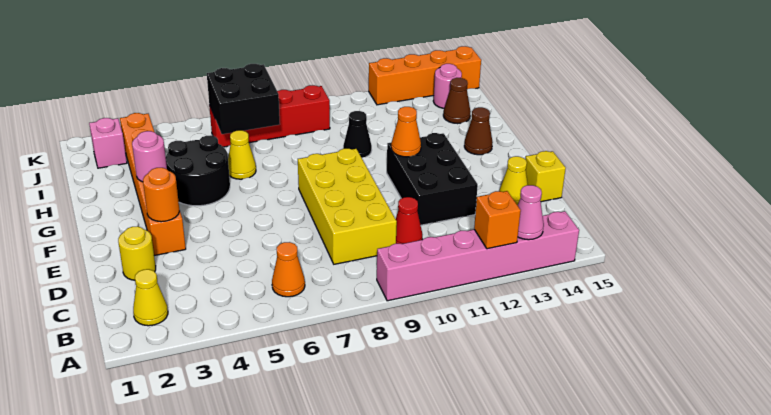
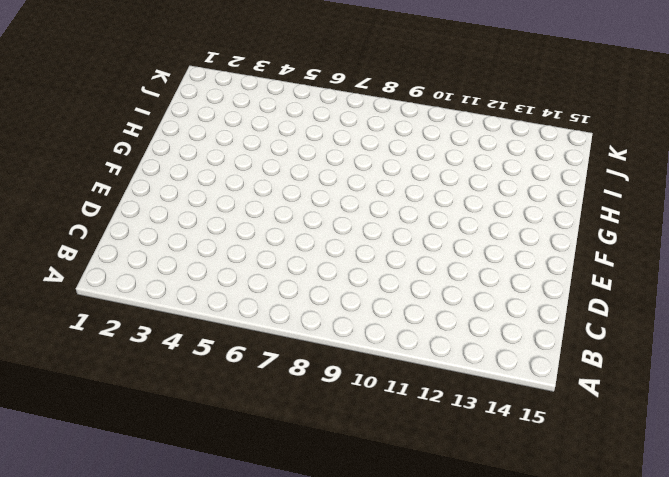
none -> pink 1x6 brick [377,211,579,301]
none -> yellow 1x1 cone [133,269,168,326]
none -> orange 1x1 cone [272,242,305,297]

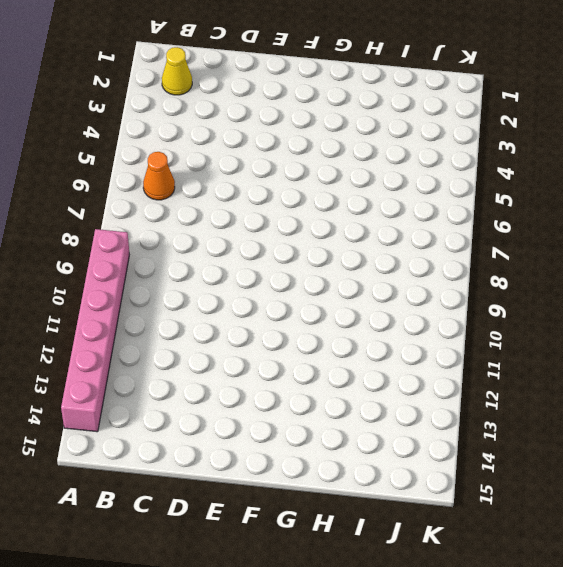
none -> yellow 2x4 brick [298,148,397,264]
none -> red 1x1 cone [396,197,423,244]
none -> yellow 1x1 round brick [118,226,156,280]

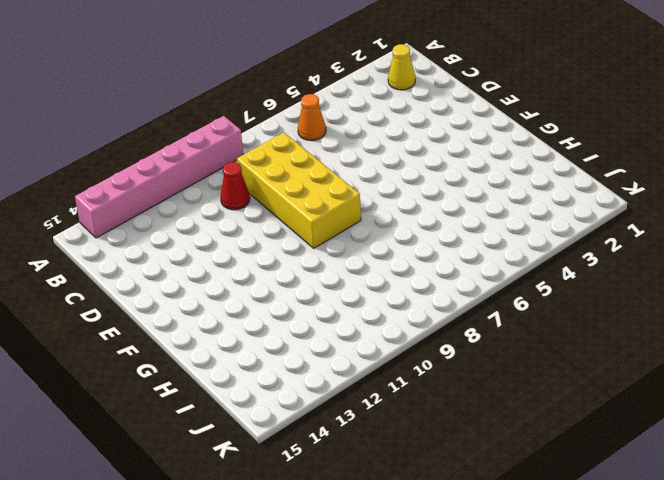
none -> yellow 1x1 round brick [118,226,156,280]
none -> black 2x3 brick [387,133,478,225]
none -> yellow 1x1 cone [499,156,528,205]

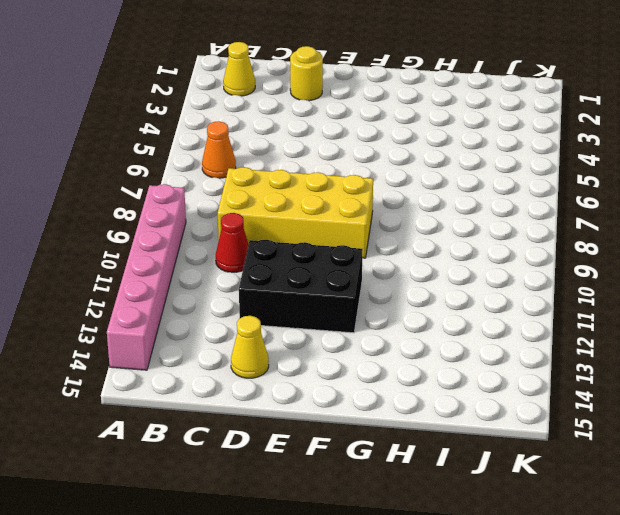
none -> yellow 1x1 brick [525,151,566,202]
none -> orange 1x6 brick [120,113,186,256]
none -> black 2x2 round brick [166,135,230,206]

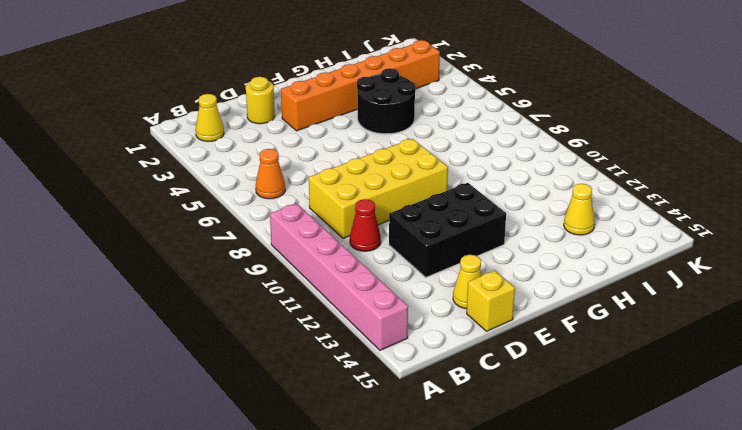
yellow 1x1 cone [564,184,595,235] -> yellow 1x1 cone moved to [228,130,256,179]
none -> brown 1x1 cone [464,107,493,155]
none -> black 1x1 cone [343,111,372,158]
none -> brown 1x1 cone [443,78,471,124]

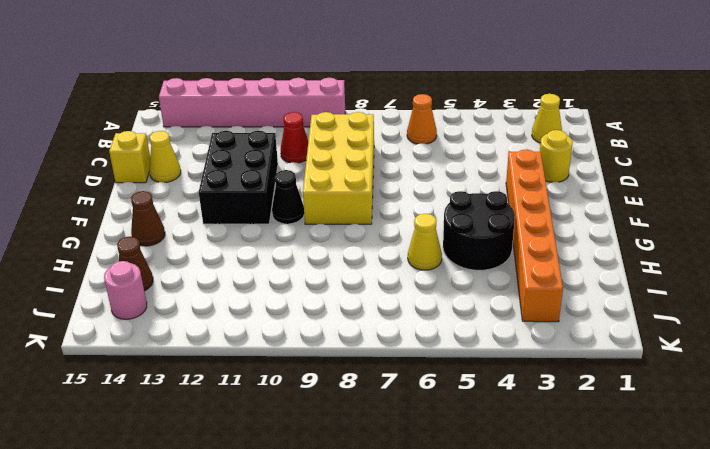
black 1x1 cone [272,170,304,224] -> black 1x1 cone moved to [343,111,372,158]
none -> pink 1x1 brick [89,118,127,168]
none -> red 1x4 brick [209,85,330,147]
none -> orange 1x4 brick [369,46,481,105]

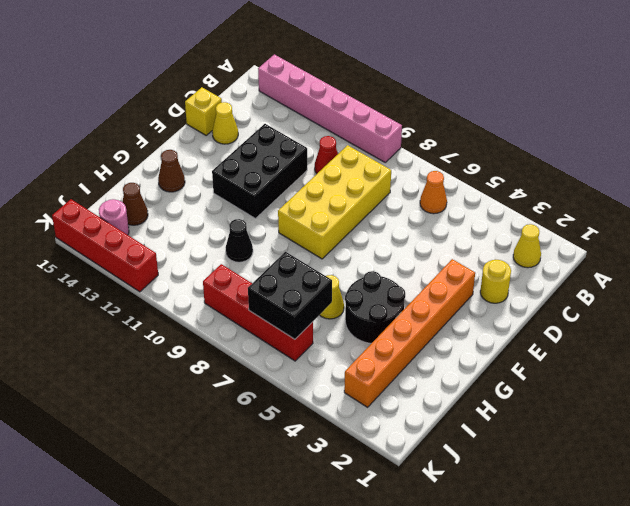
red 1x4 brick [52,199,158,292] -> orange 1x4 brick [369,46,481,105]
none -> pink 1x1 brick [89,118,127,168]
none -> orange 1x1 brick [474,191,521,249]
none -> pink 1x1 cone [517,185,544,240]

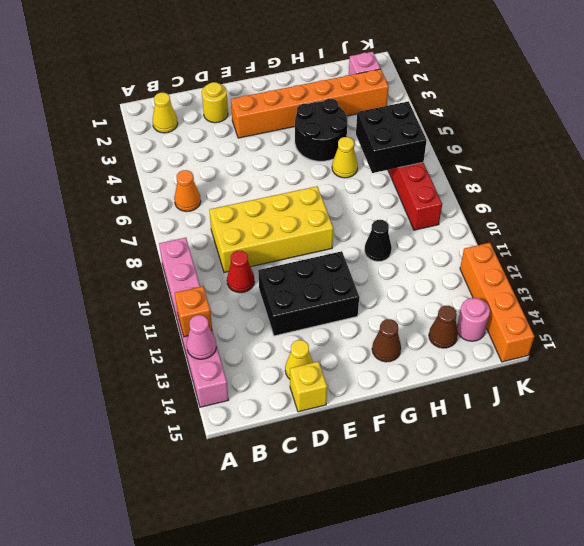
none -> orange 1x1 round brick [143,168,179,222]
none -> orange 1x1 cone [391,107,421,157]
none -> pink 1x1 round brick [132,131,167,182]

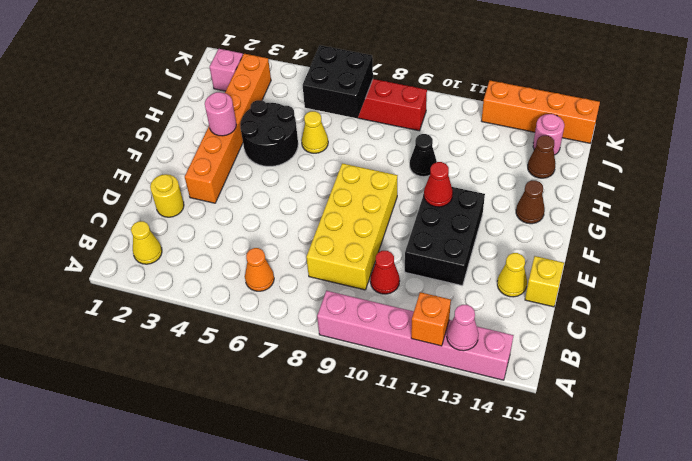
red 1x1 cone [424,162,453,207] -> orange 1x1 cone [391,107,421,157]
none -> orange 1x1 round brick [143,168,179,222]

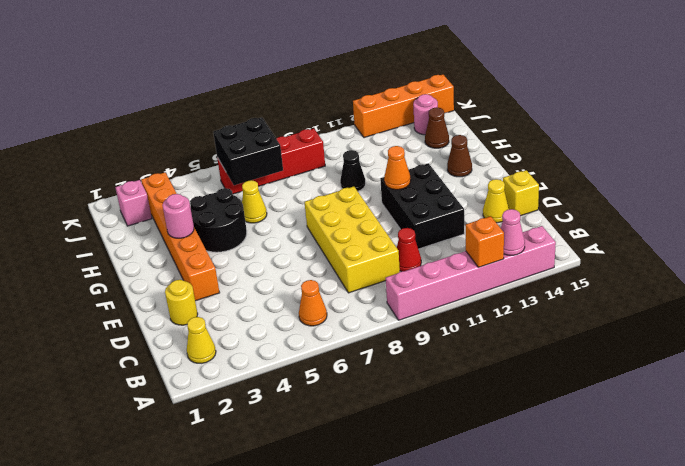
none -> orange 1x1 round brick [143,168,179,222]

